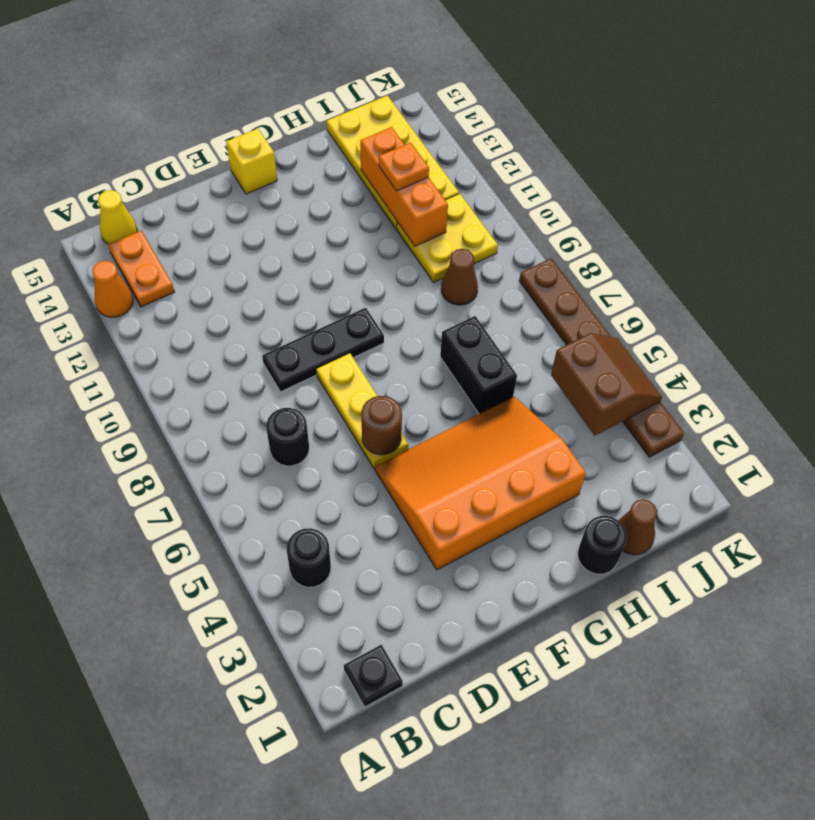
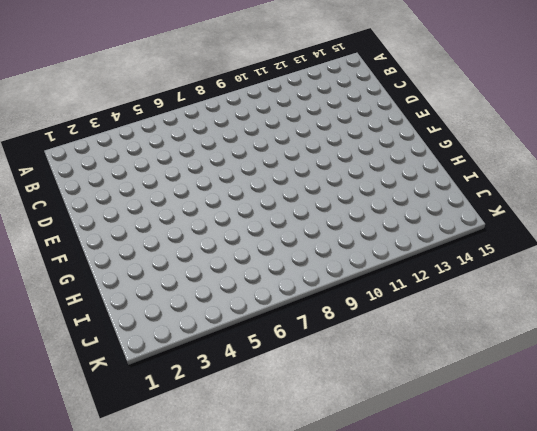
none -> orange 1x1 cone [92,261,133,317]
none -> black 1x1 plate [344,645,403,707]
none -> black 1x1 round brick [287,528,331,587]

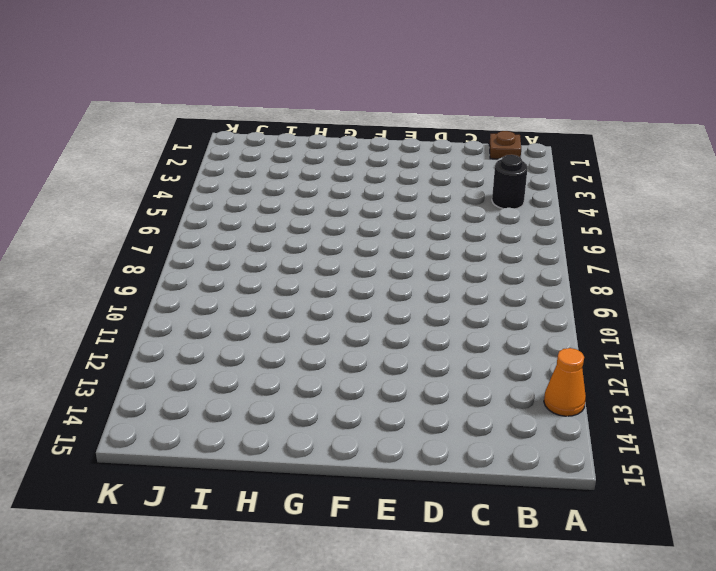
brown 1x1 plate [489,131,521,159] -> black 1x1 plate [344,645,403,707]
none -> orange 1x2 plate [108,231,174,307]
none -> yellow 1x1 cone [98,190,137,244]
none -> black 1x1 round brick [266,408,309,466]

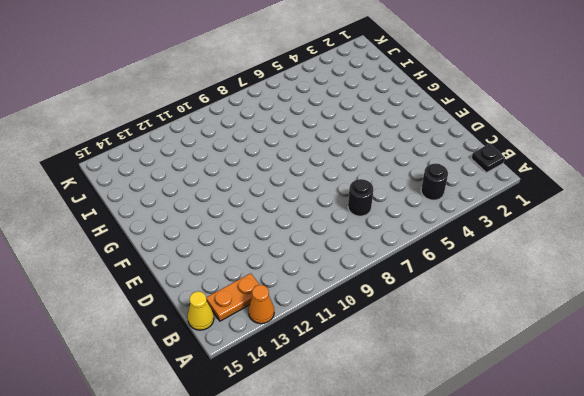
none -> black 1x3 plate [262,308,384,392]
none -> orange 3x4 slope [375,397,586,570]
none -> yellow 1x3 plate [316,353,408,468]

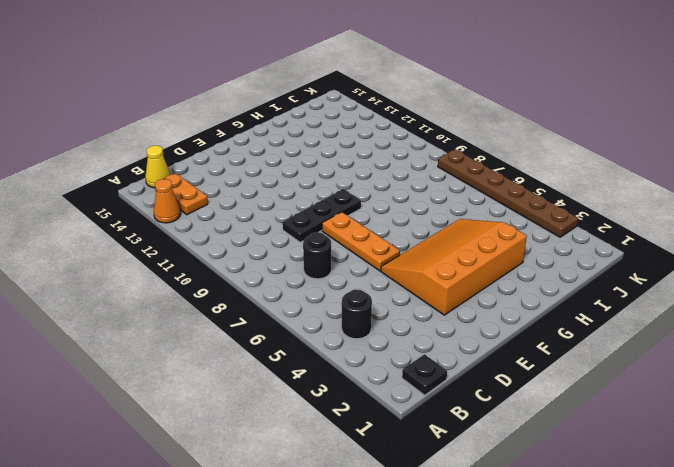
orange 1x3 plate [322,212,400,271] -> yellow 1x3 plate [316,353,408,468]
none -> yellow 1x1 brick [226,129,277,194]
none -> black 1x1 round brick [578,516,627,574]
none -> black 1x2 brick [440,316,517,414]

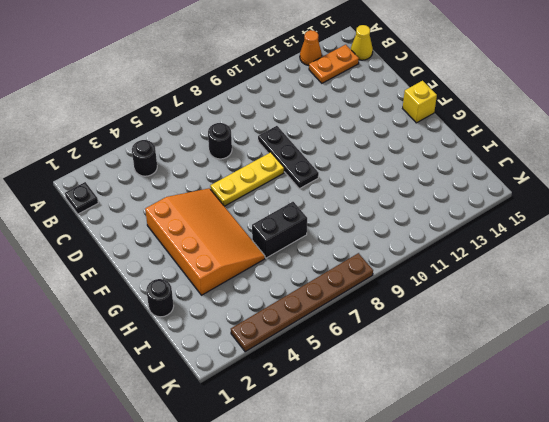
none -> brown 1x1 cone [618,499,657,555]
none -> brown 1x1 cone [441,249,478,305]
none -> yellow 2x2 plate [397,194,498,282]

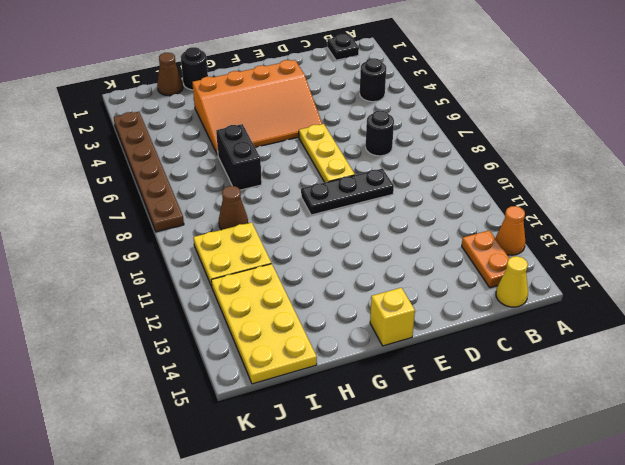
none -> brown 1x1 round brick [361,396,402,455]
none -> orange 1x3 brick [360,127,448,246]
none -> brown 2x2 slope [551,333,662,435]

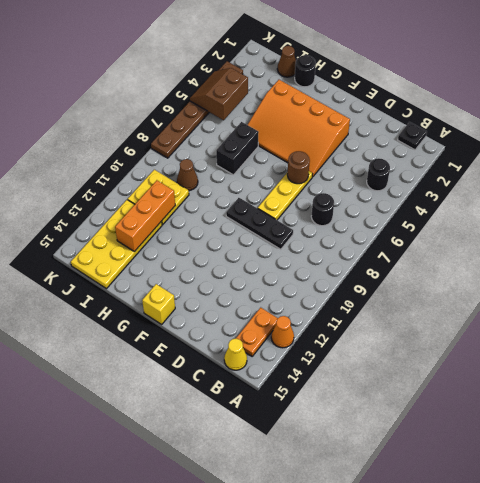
none -> orange 1x1 plate [379,143,429,191]

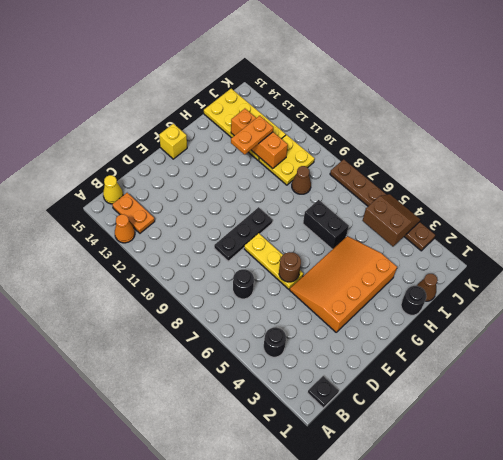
orange 1x2 plate [231,116,273,154] -> orange 1x1 plate [379,143,429,191]

